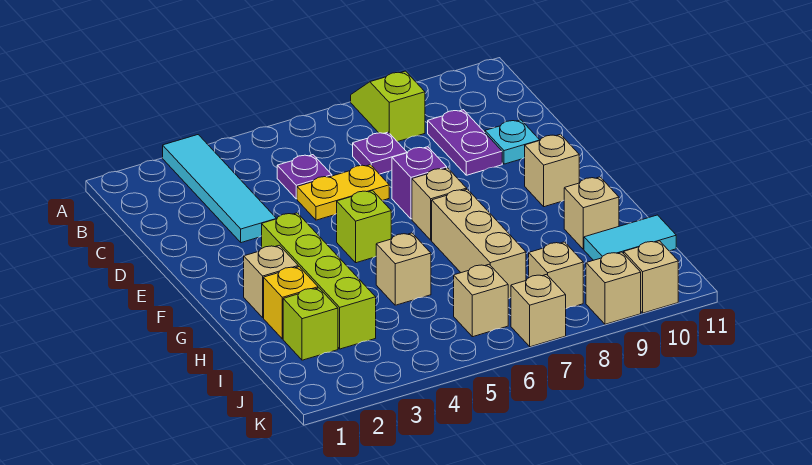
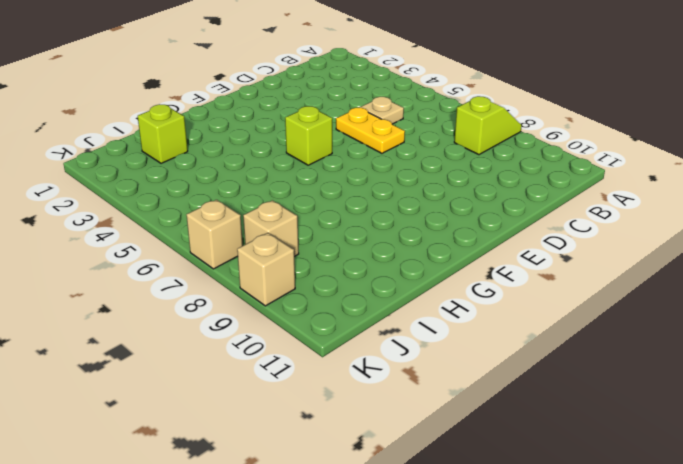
tan 1x1 plate [360,97,404,124] -> purple 1x1 plate [277,155,332,199]
none -> cyan 1x4 tile [163,135,276,243]
none -> purple 1x1 plate [353,132,407,174]
none -> purple 1x2 plate [428,110,502,175]

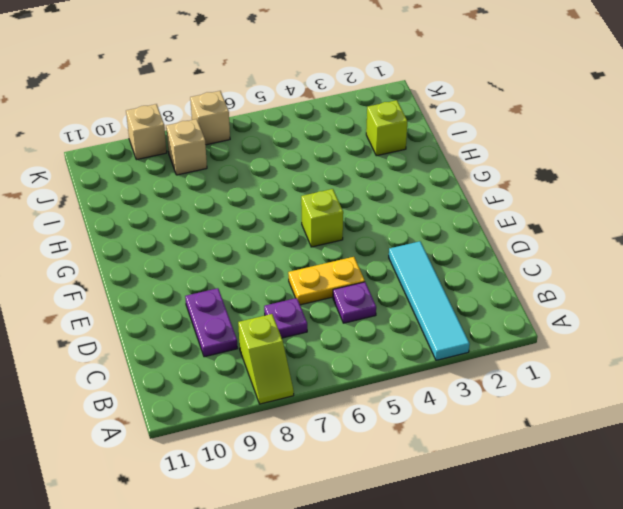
none -> cyan 1x1 plate [485,120,539,164]
none -> purple 1x1 brick [392,147,447,219]
none -> lime 1x4 brick [262,213,376,349]

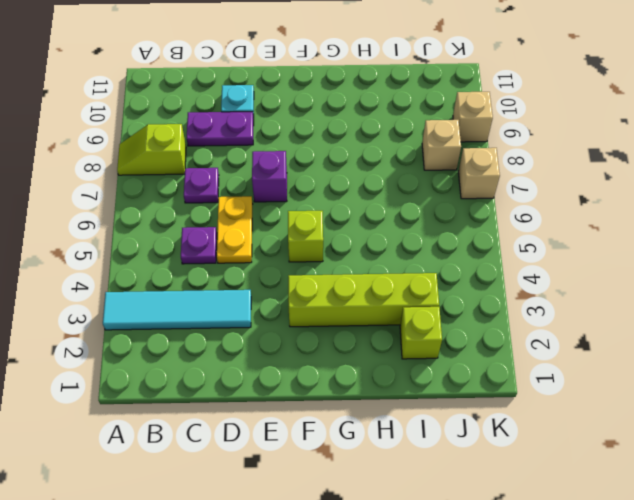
none -> tan 1x1 brick [412,168,467,240]
none -> tan 1x1 brick [525,134,579,207]
none -> tan 1x1 brick [244,245,298,318]

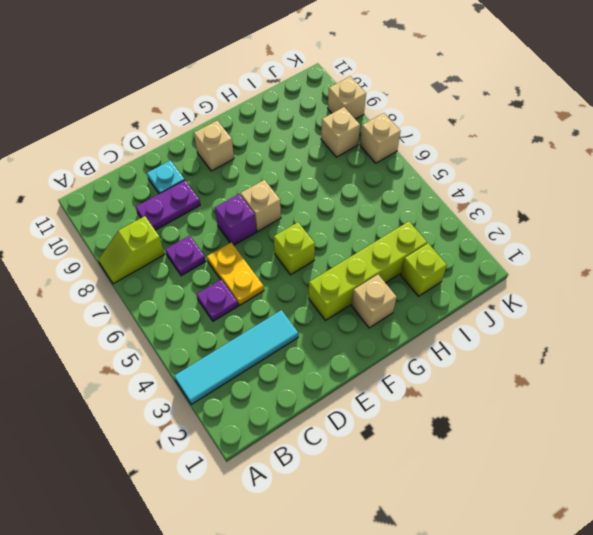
none -> tan 1x3 brick [432,189,526,299]
none -> yellow 1x1 brick [264,267,318,339]
none -> tan 1x1 brick [376,233,431,305]

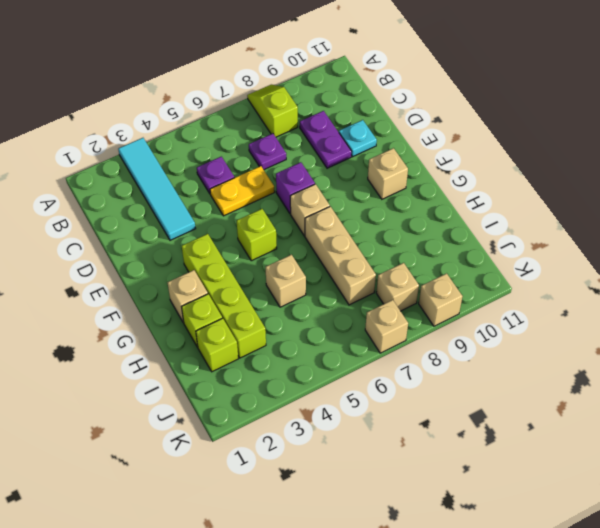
lime 1x1 brick [182,294,222,347] -> yellow 1x1 brick [264,267,318,339]
none -> tan 1x1 brick [564,177,619,249]
none -> cyan 1x2 tile [584,215,676,260]
none -> tan 1x1 brick [454,264,508,337]

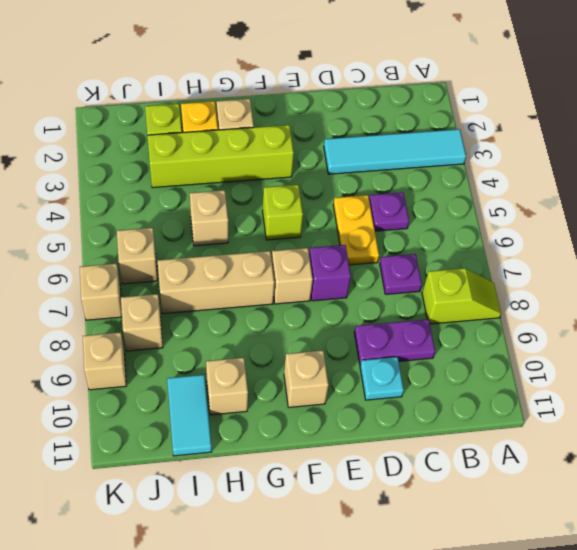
none -> tan 1x1 brick [624,241,678,313]

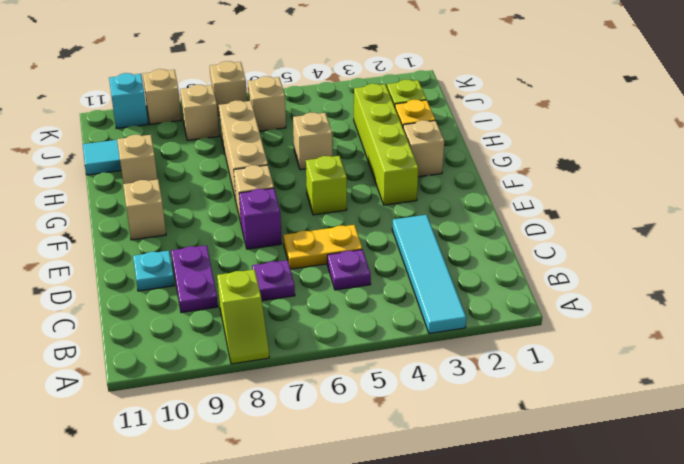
cyan 1x1 brick [109,73,148,129] -> tan 1x1 brick [624,241,678,313]

